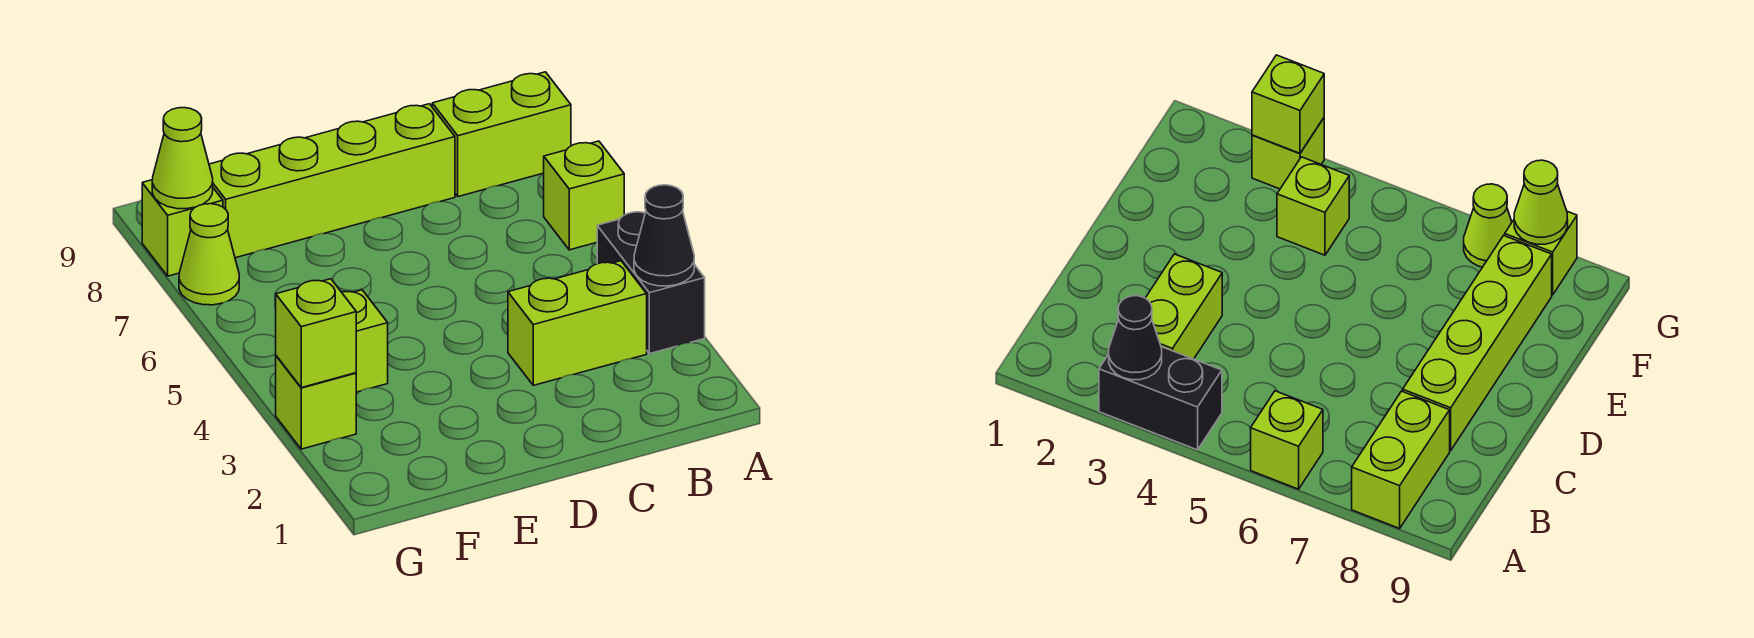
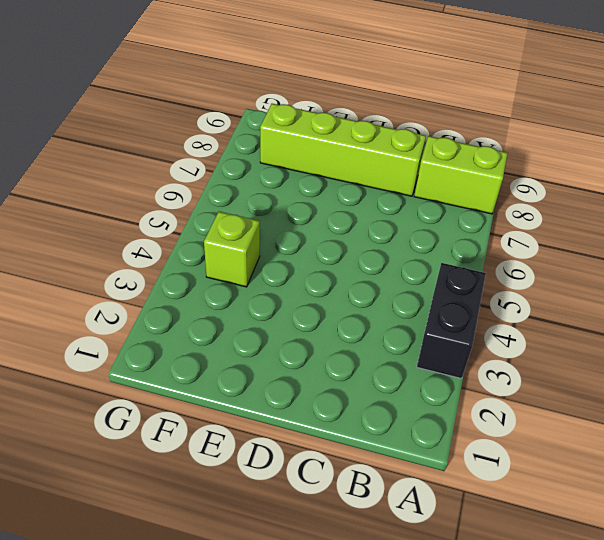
none -> lime 1x1 brick [543,141,624,250]
none -> lime 1x2 brick [508,261,647,385]
none -> lime 1x1 brick [276,356,356,449]

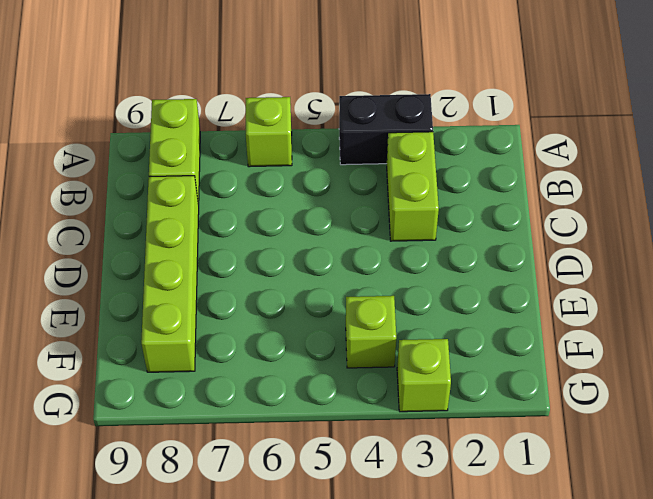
none -> lime 1x1 cone [179,204,239,305]
none -> lime 1x1 brick [142,180,223,276]
none -> black 1x1 cone [634,185,694,286]

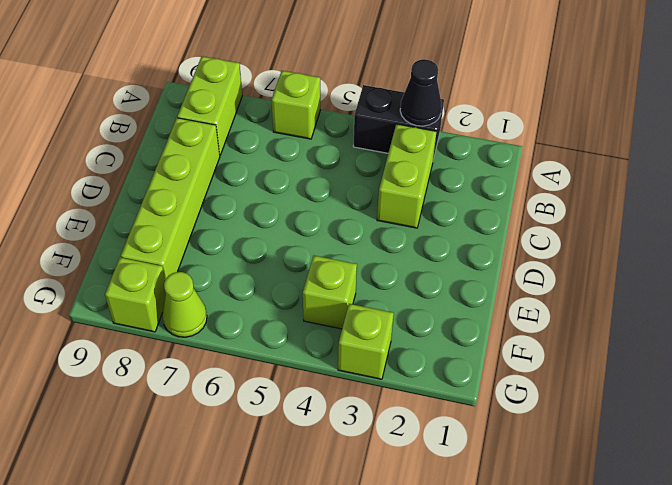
none -> lime 1x1 brick [276,279,356,388]
none -> lime 1x1 cone [152,108,213,209]

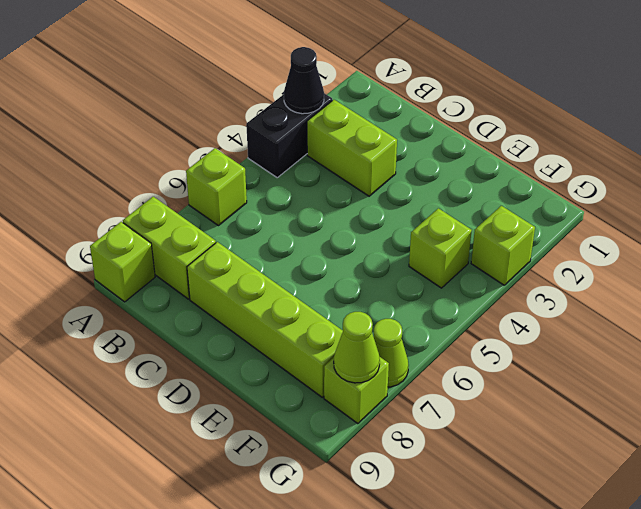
lime 1x1 brick [90,222,155,302] -> lime 1x1 brick moved to [276,279,356,388]

